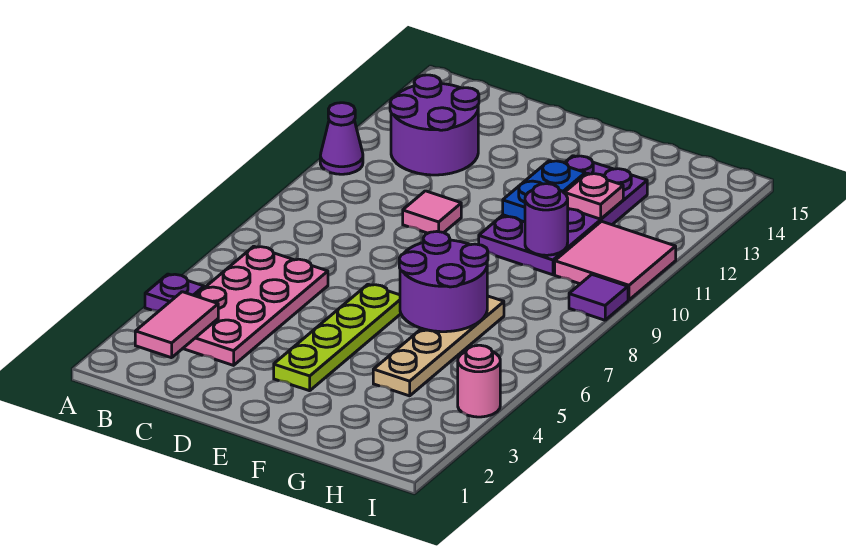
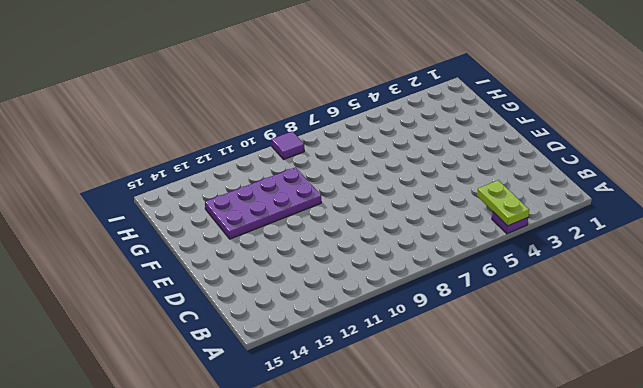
lime 1x2 plate [477,180,529,226] -> none
none -> purple 1x1 cone [320,103,363,174]
none -> pink 2x4 plate [183,246,328,365]
none -> purple 2x2 round brick [390,75,479,175]

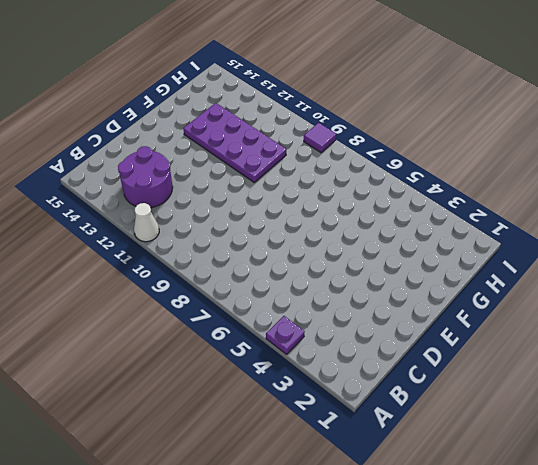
white 1x1 cone [134,203,159,242] -> purple 1x1 cone [320,103,363,174]
none -> pink 2x4 plate [183,246,328,365]
none -> pink 1x1 tile [403,191,461,233]
none -> lime 1x4 plate [274,284,401,391]

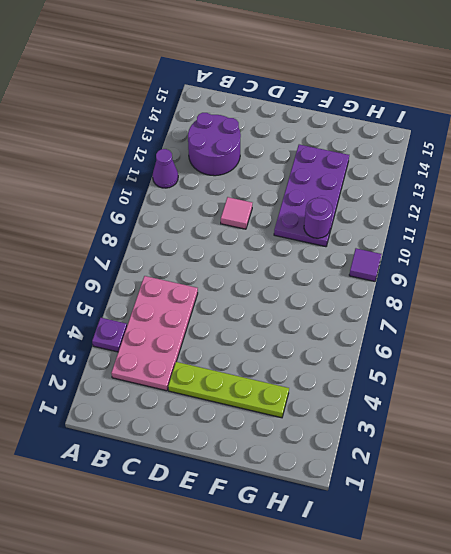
lime 1x4 plate [168,362,289,418] -> lime 1x4 plate turned to [274,284,401,391]
none -> tan 1x4 plate [373,296,504,396]
none -> pink 2x2 tile [555,221,676,300]
none -> pink 1x1 round brick [458,345,500,417]

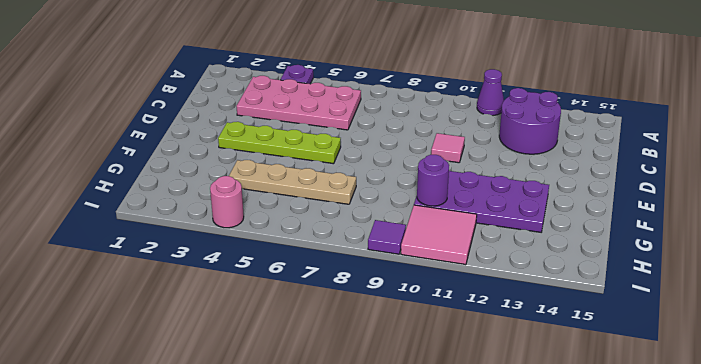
none -> pink 1x2 tile [135,292,218,358]
none -> purple 2x2 round brick [399,232,488,332]
none -> blue 1x2 plate [503,161,585,222]

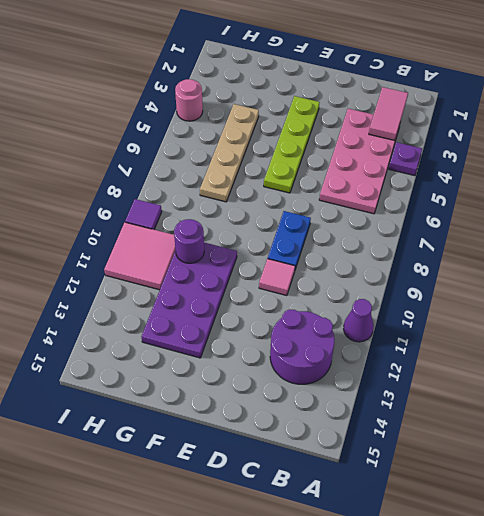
blue 1x2 plate [268,211,311,269] -> blue 1x2 plate moved to [503,161,585,222]
none -> purple 2x2 round brick [399,232,488,332]
none -> pink 1x1 plate [565,173,623,219]

